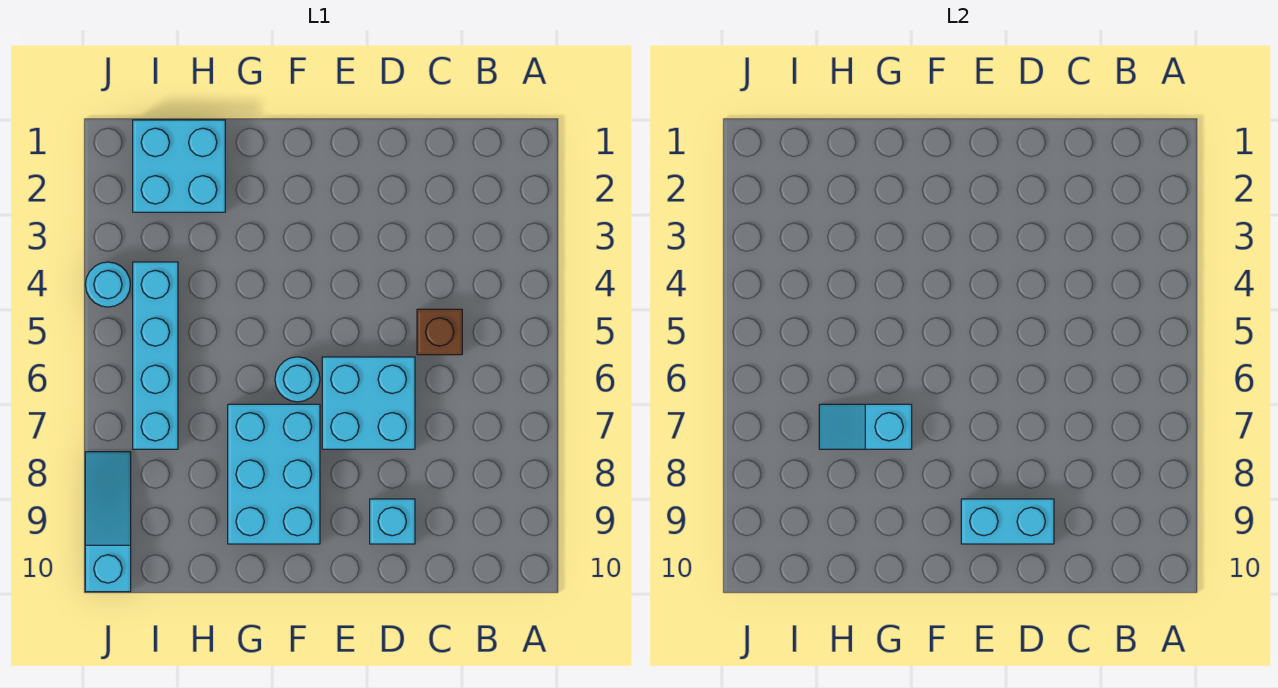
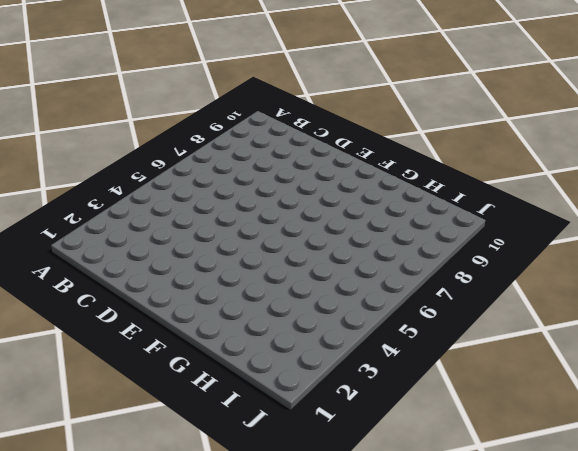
none -> brown 1x1 brick [417,309,462,355]
none -> cyan 2x2 brick [322,357,415,449]

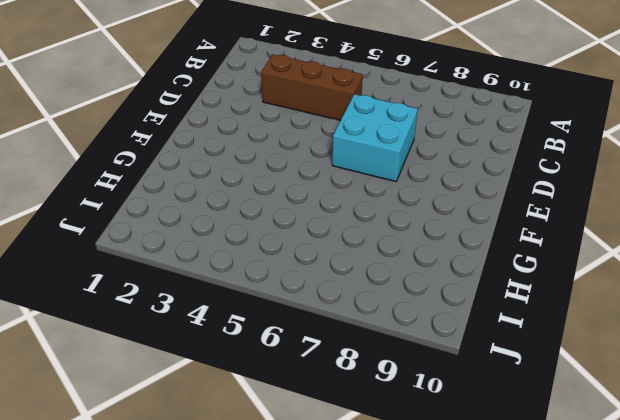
brown 1x3 brick [261,54,363,120] -> brown 1x1 brick [417,309,462,355]
none -> cyan 1x1 brick [370,499,415,544]
none -> cyan 1x1 round brick [275,357,320,402]

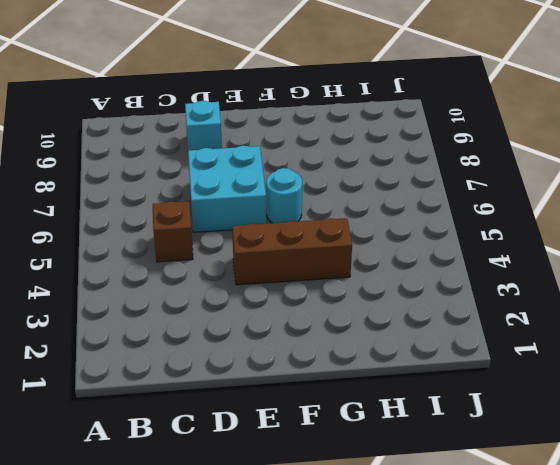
brown 1x3 brick [232,218,352,285] -> none
none -> cyan 2x3 brick [228,404,320,544]
none -> cyan 2x2 brick [133,120,225,212]

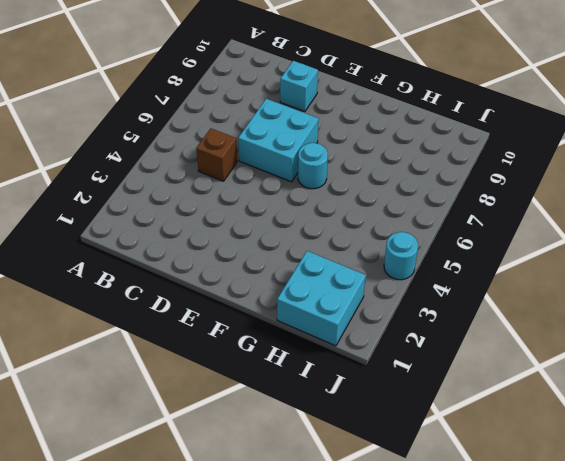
none -> cyan 2x3 brick [228,404,320,544]
none -> cyan 1x4 brick [133,262,178,449]

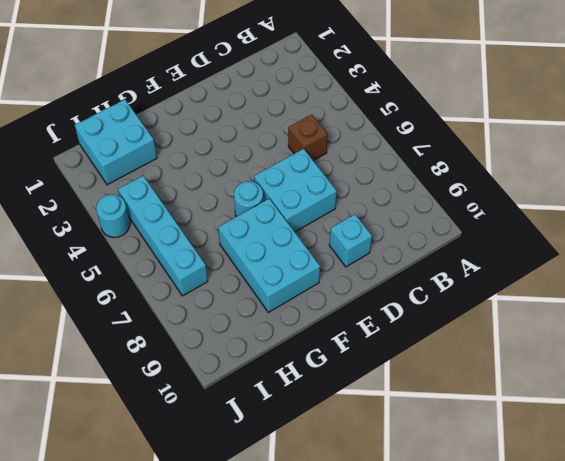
none -> cyan 1x3 slope [85,452,131,592]
none -> cyan 1x2 brick [961,499,1054,544]

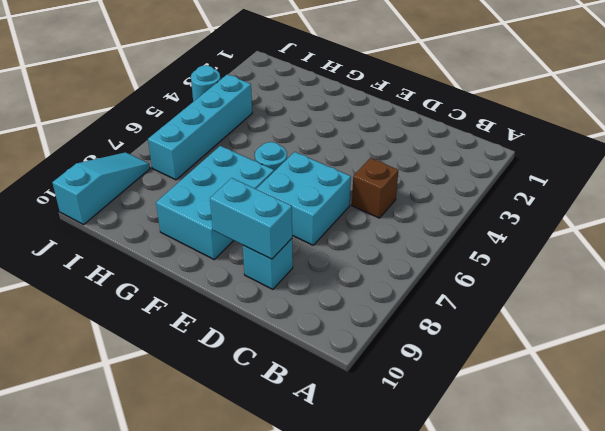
none -> cyan 2x2 brick [133,120,225,212]
none -> cyan 1x2 slope [819,404,912,449]

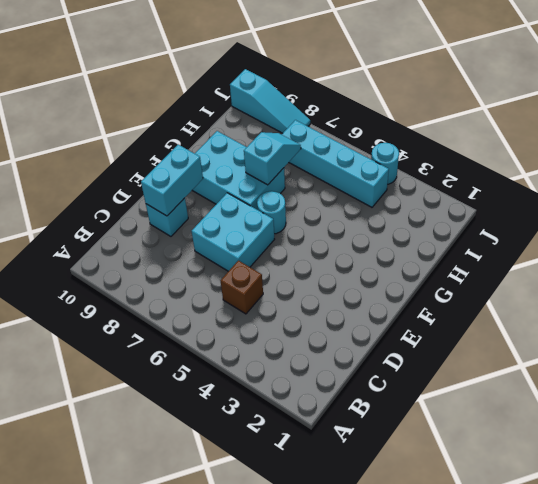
none -> cyan 2x2 brick [133,120,225,212]

